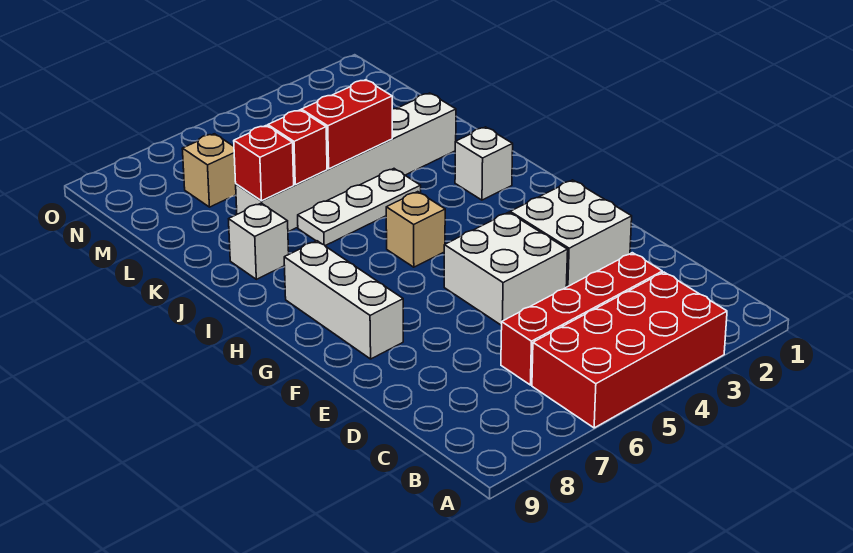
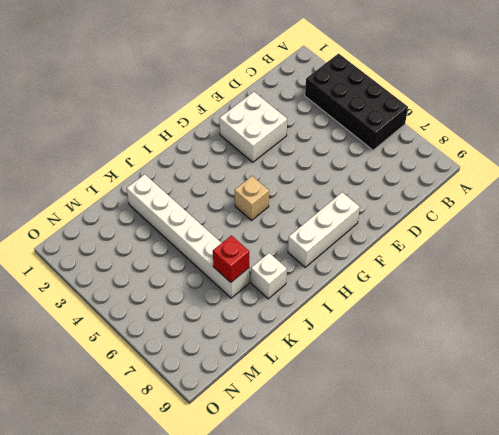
black 2x4 brick [305,54,408,150] -> red 2x4 brick [532,272,727,428]
none -> red 1x4 brick [501,253,662,385]
none -> white 2x2 brick [444,212,568,326]
none -> white 1x1 brick [455,127,513,200]

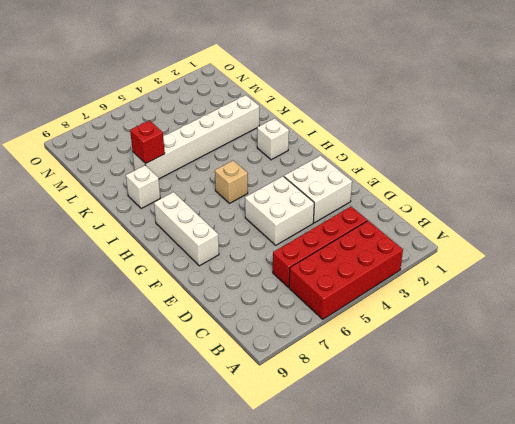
none -> white 1x3 plate [298,169,421,246]
none -> tan 1x1 brick [182,134,236,207]
none -> red 1x2 brick [302,80,392,169]

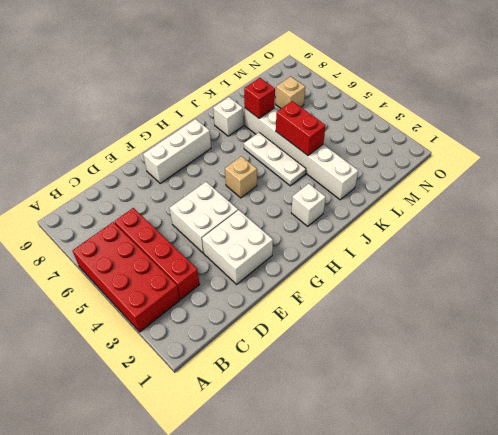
none -> red 1x1 brick [268,110,327,185]

